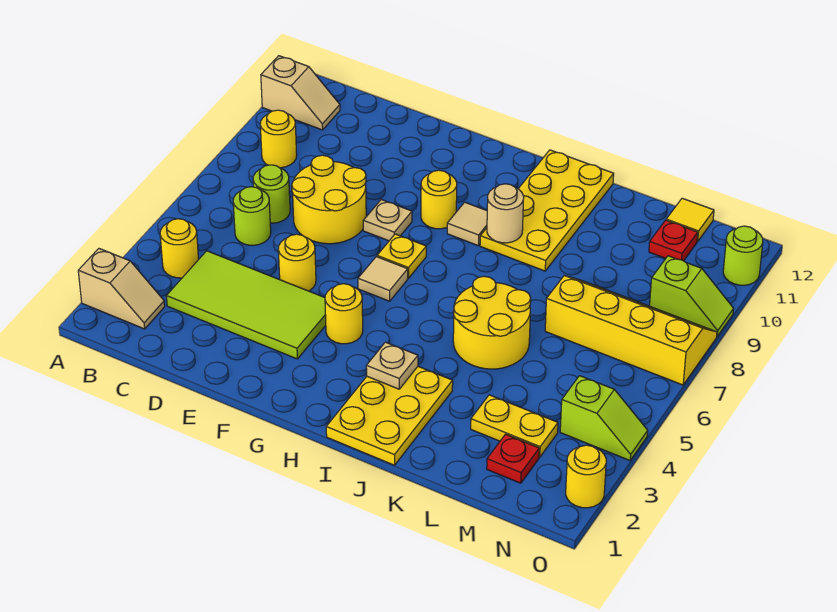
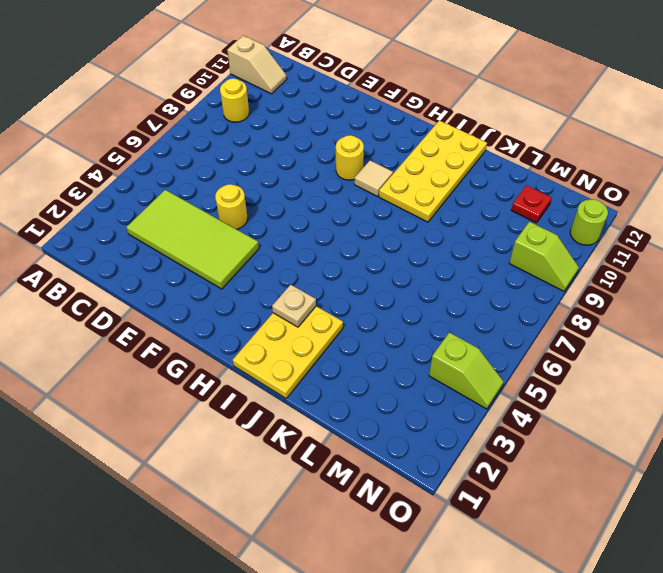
none -> tan 1x2 slope [78,249,165,329]
none -> yellow 1x1 round brick [160,219,199,278]
none -> lime 1x1 round brick [233,187,271,245]

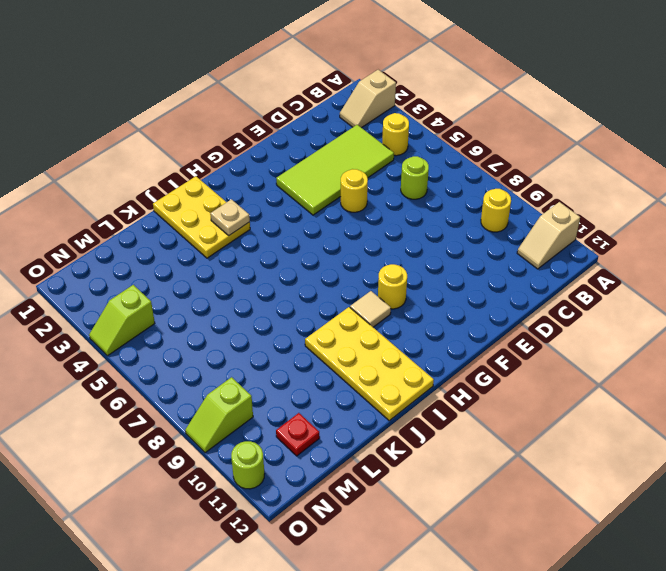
none -> lime 1x1 round brick [253,165,290,223]
none -> yellow 2x2 round brick [292,155,366,244]
none -> tan 1x1 plate [363,200,412,241]

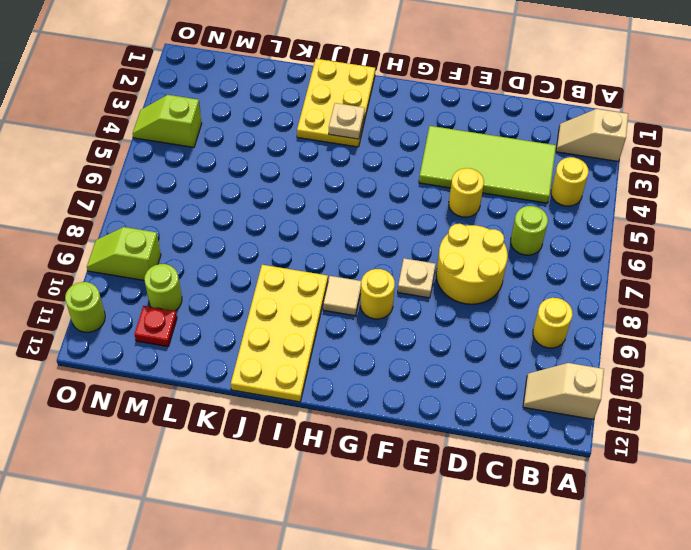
lime 1x1 round brick [144,264,182,311] -> lime 1x1 round brick moved to [253,165,290,223]
none -> yellow 1x1 round brick [325,284,363,344]
none -> tan 1x1 tile [358,257,408,301]
none -> yellow 1x1 plate [377,234,426,278]

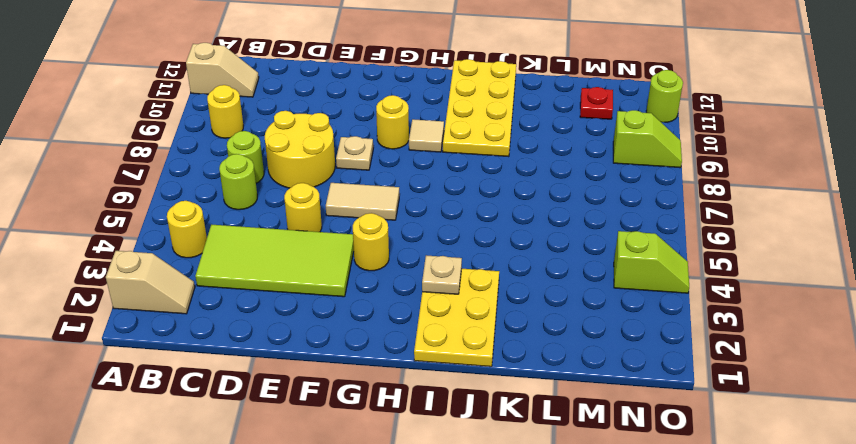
tan 1x2 tile [326,183,399,220] -> tan 1x1 tile [358,257,408,301]
none -> yellow 1x1 plate [377,234,426,278]
none -> yellow 2x2 round brick [453,276,531,369]
none -> yellow 1x2 plate [471,395,558,457]

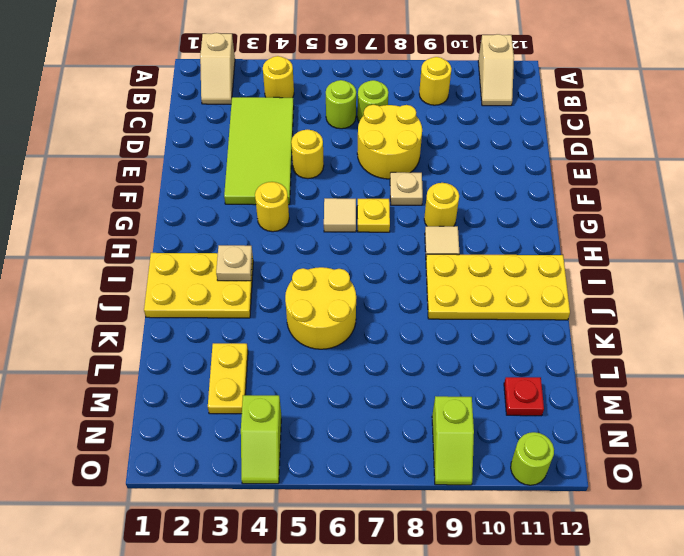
none -> yellow 2x4 slope [545,276,717,385]
none -> red 1x1 plate [487,434,539,483]
none -> yellow 1x1 tile [666,198,714,242]

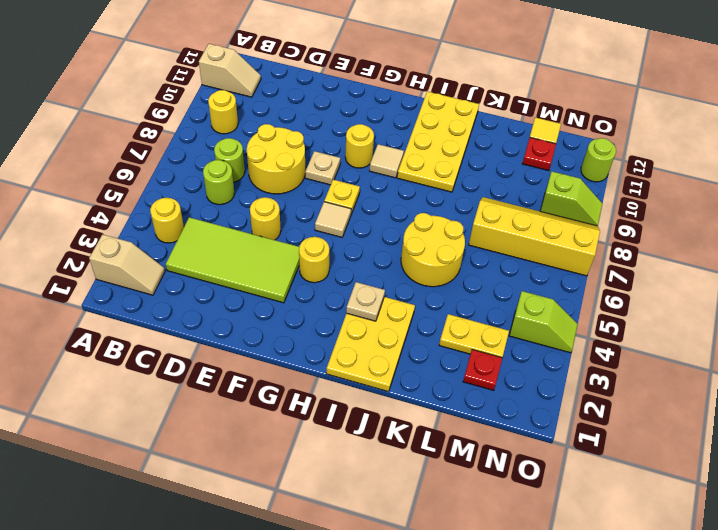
none -> yellow 1x1 round brick [566,445,606,508]
none -> tan 1x1 round brick [487,184,524,243]

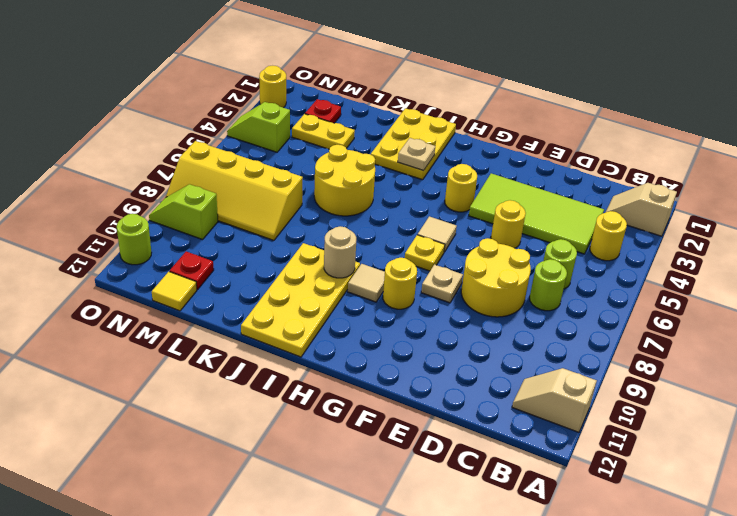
none -> yellow 1x1 round brick [260,110,297,168]

